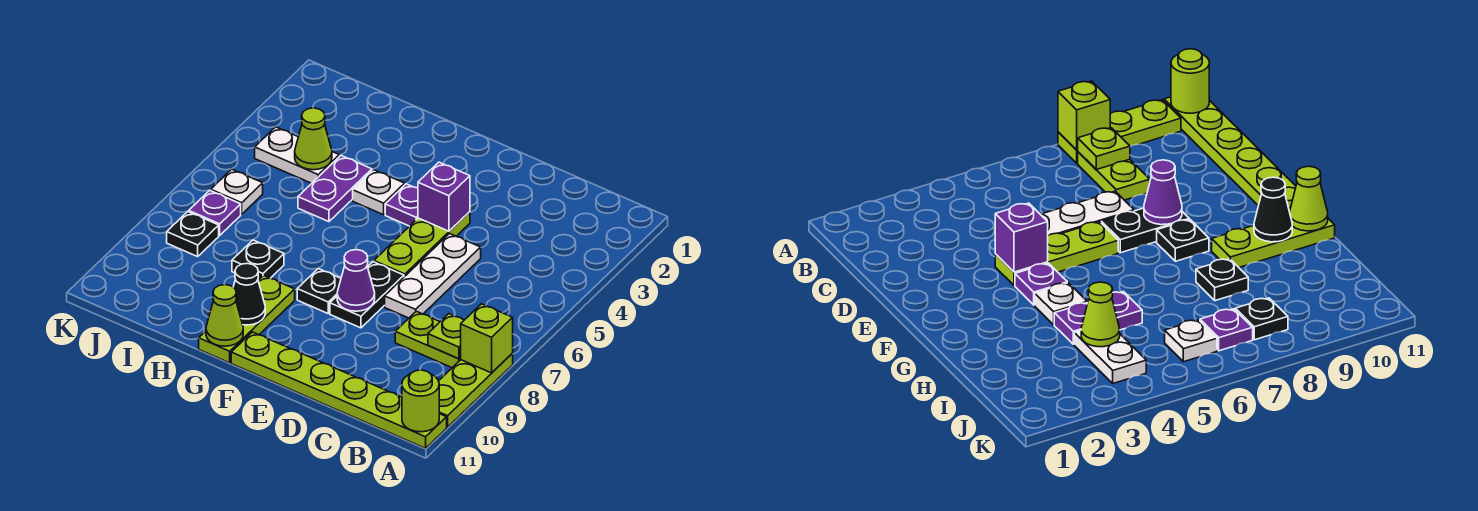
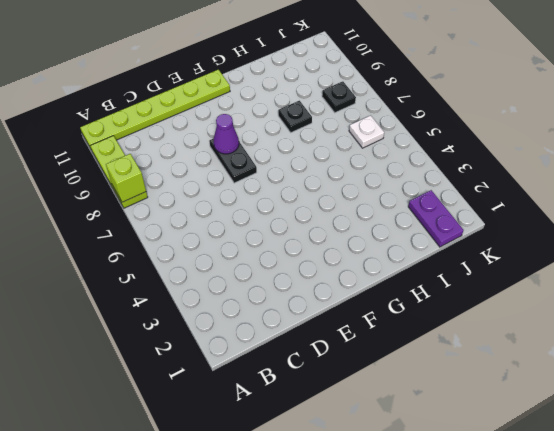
purple 1x2 plate [408,190,463,247] -> purple 1x2 plate moved to [298,156,372,222]
none -> lime 1x2 plate [395,311,461,368]
none -> white 1x3 plate [385,234,481,318]
none -> lime 1x3 plate [374,212,470,277]

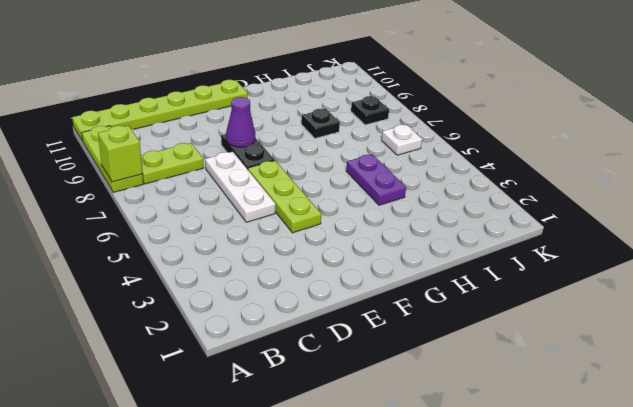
none -> purple 1x1 plate [385,184,418,226]
none -> black 1x1 plate [297,269,341,313]
none -> white 1x1 plate [353,170,405,215]

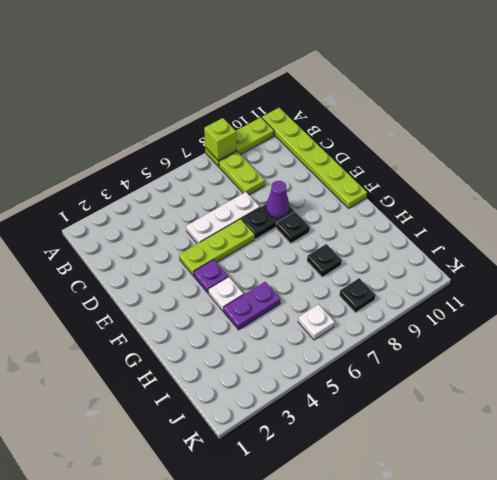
none -> lime 1x3 plate [199,275,295,363]
none -> white 1x2 plate [255,127,339,183]
none -> purple 1x1 plate [189,190,241,235]

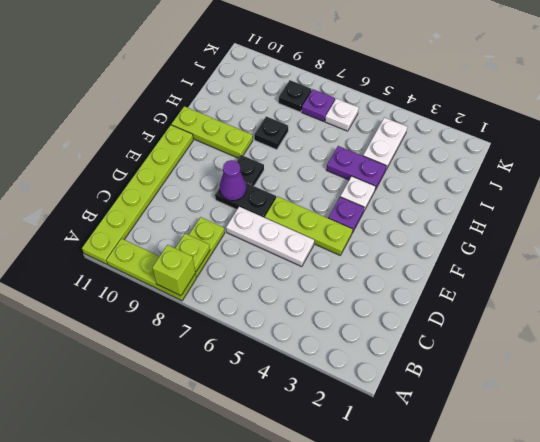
none -> lime 1x1 round brick [402,370,439,432]
none -> purple 1x1 brick [418,162,470,231]
none -> black 1x1 cone [233,263,265,325]

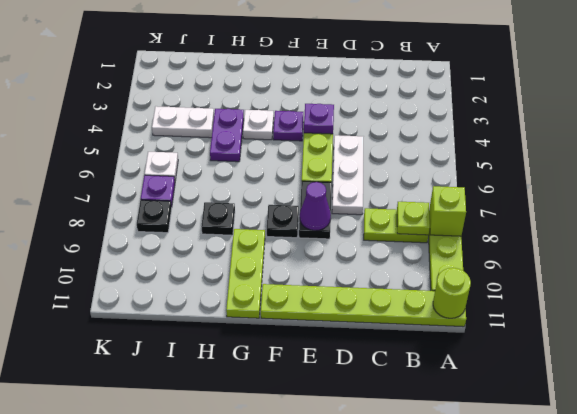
purple 1x1 plate [304,104,334,134] -> purple 1x1 brick [418,162,470,231]
none -> black 1x1 cone [233,263,265,325]
none -> lime 1x1 cone [206,284,243,346]
none -> lime 1x1 cone [295,108,332,170]

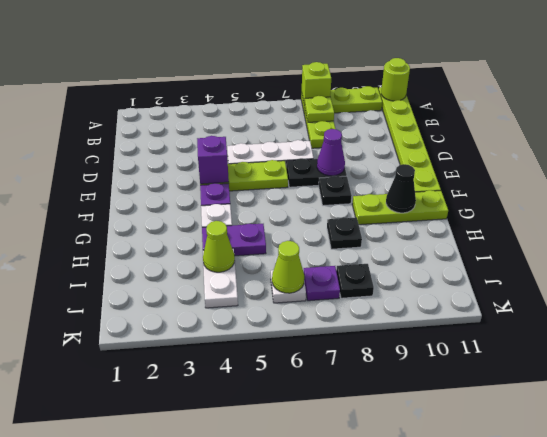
lime 1x1 cone [272,241,304,293] -> lime 1x1 cone moved to [206,284,243,346]

